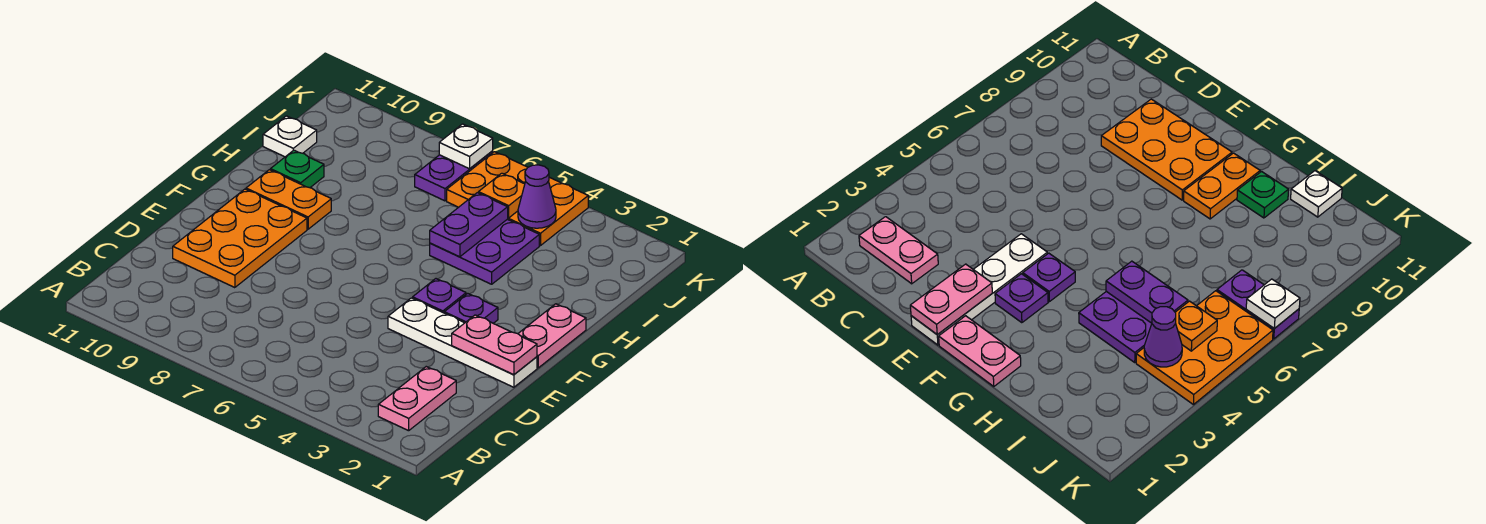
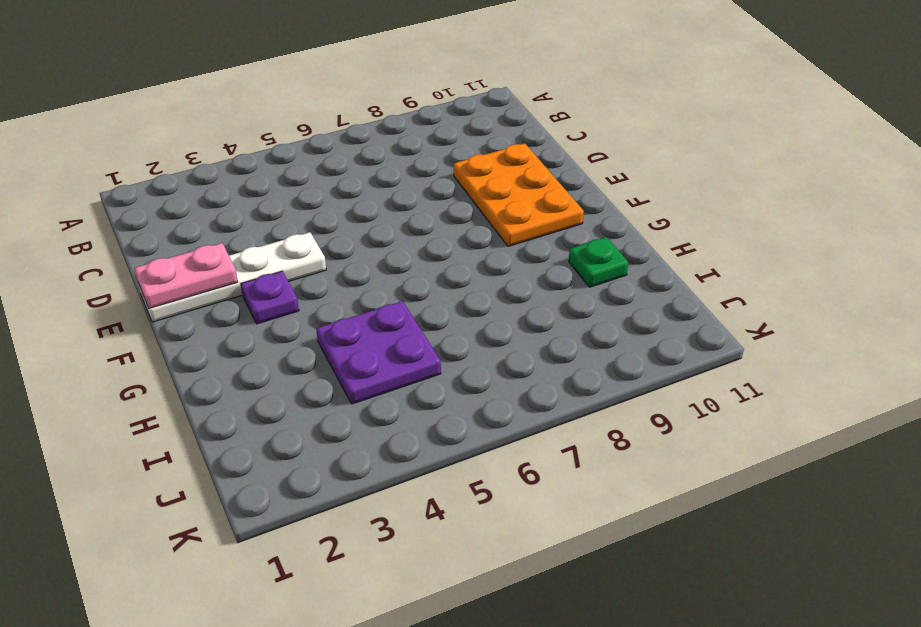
none -> pink 1x2 plate [378,367,456,431]
none -> pink 1x2 plate [518,304,586,368]
none -> purple 1x1 plate [413,279,466,313]

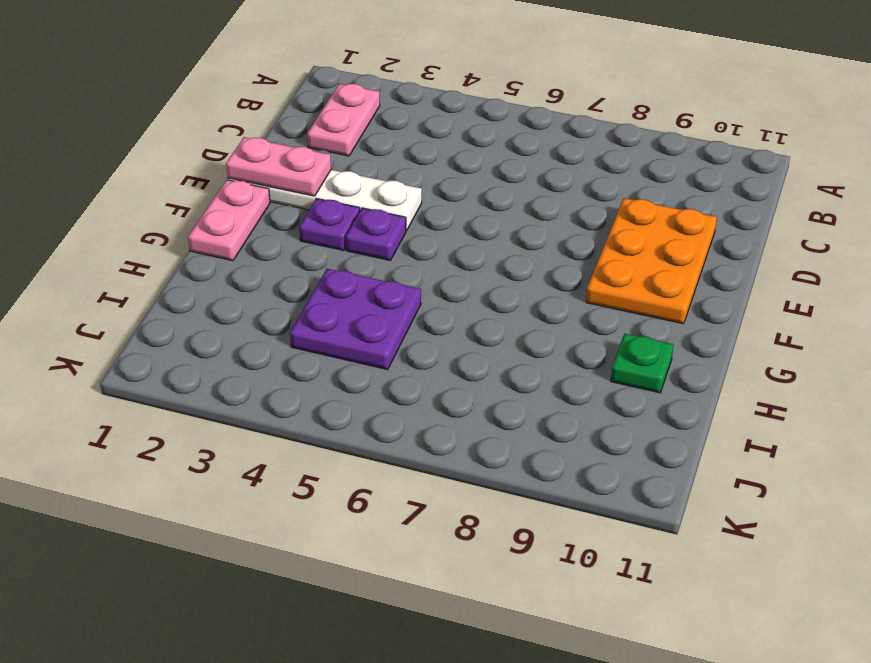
none -> orange 1x2 plate [246,170,331,229]
none -> white 1x1 plate [263,116,317,157]
none -> orange 2x3 plate [447,152,588,246]

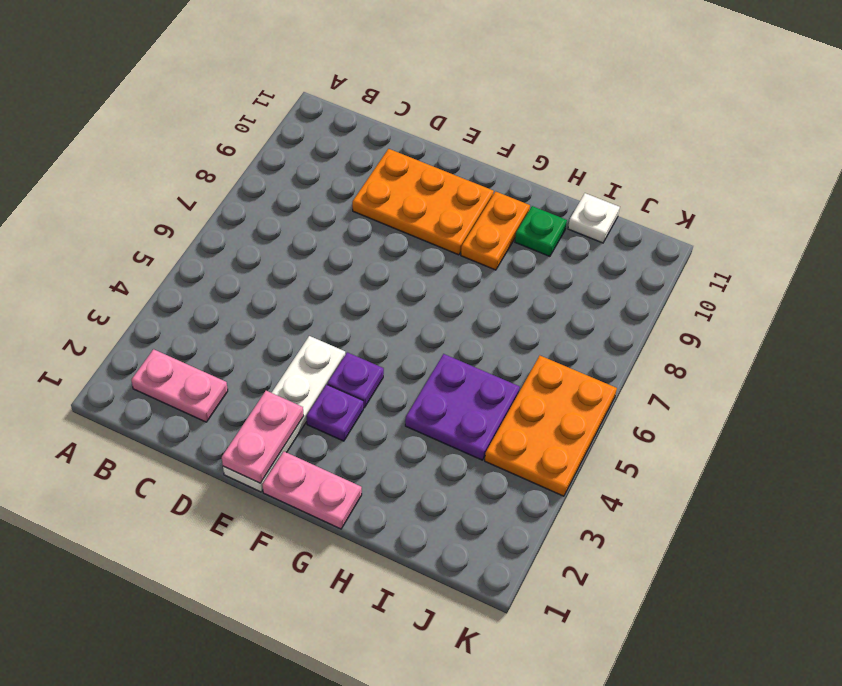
none -> purple 1x2 plate [415,151,493,201]
none -> purple 1x2 plate [430,193,508,257]
none -> purple 1x1 cone [518,165,556,228]

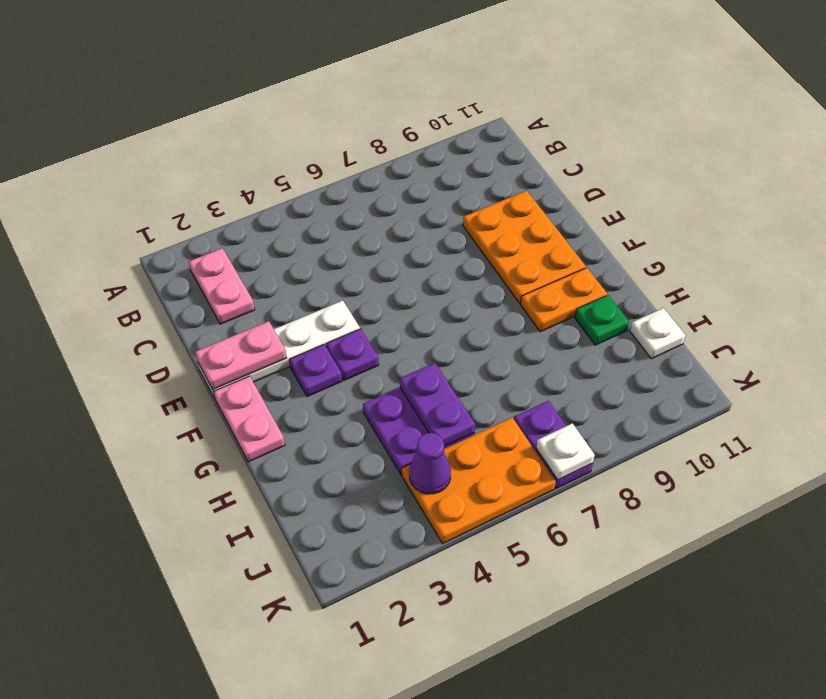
none -> orange 1x1 plate [478,173,525,218]

